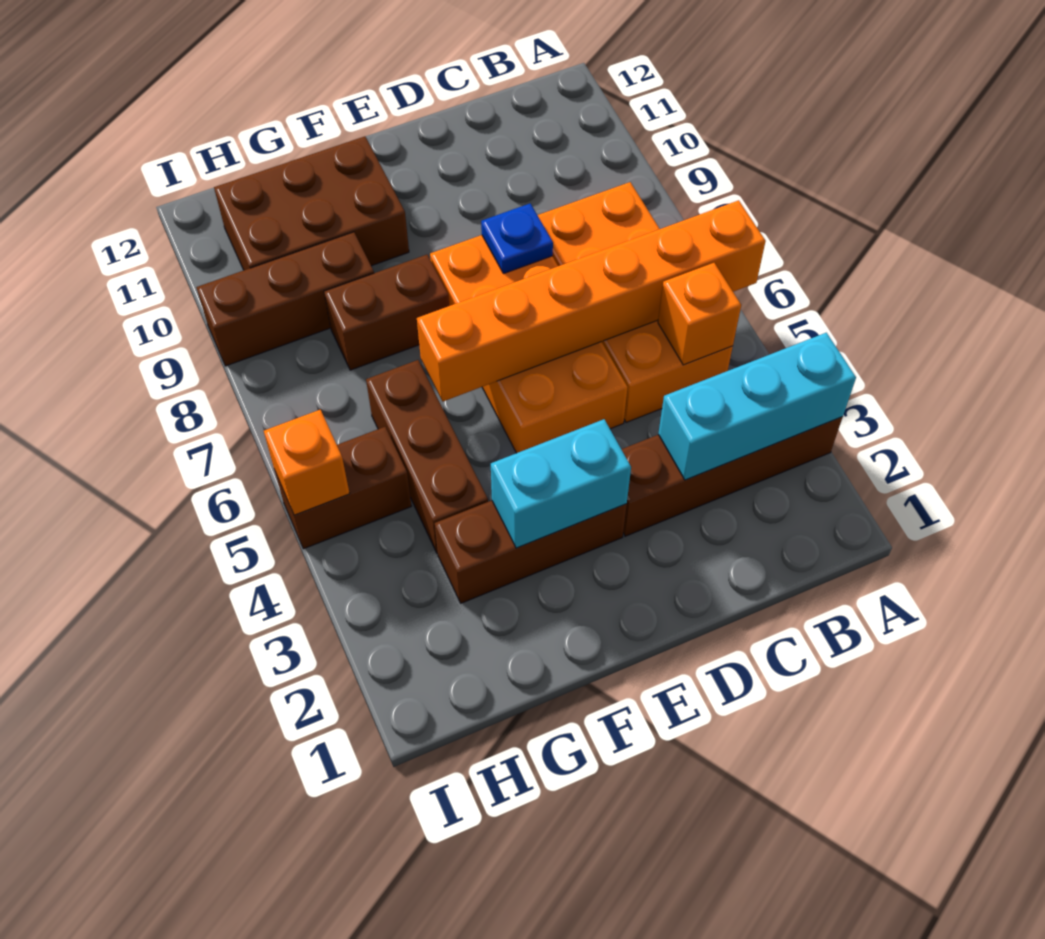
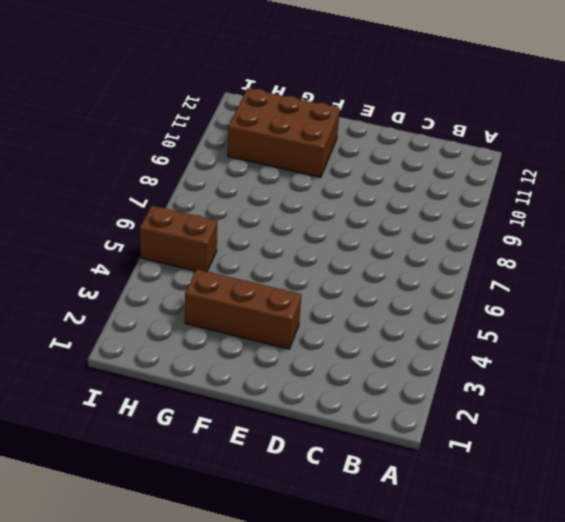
none -> brown 1x4 brick [621,417,843,536]
none -> orange 2x4 brick [538,182,733,422]
none -> orange 2x4 brick [430,235,628,453]

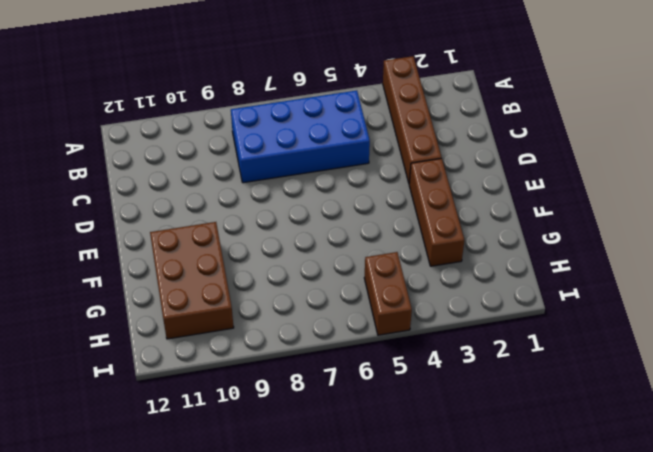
blue 2x4 brick [231,90,370,183] -> orange 2x4 brick [538,182,733,422]
none -> orange 2x4 brick [430,235,628,453]
none -> brown 1x2 brick [324,255,449,370]
none -> brown 1x3 brick [366,360,488,554]

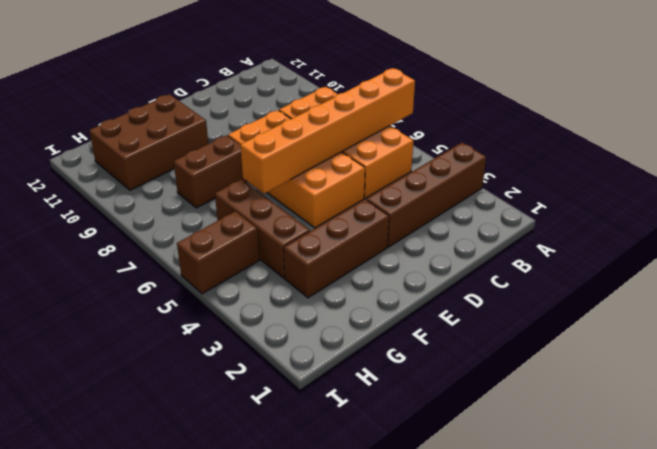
none -> brown 1x3 brick [196,232,374,366]
none -> cyan 1x3 brick [658,333,856,480]
none -> orange 1x1 brick [658,263,741,365]

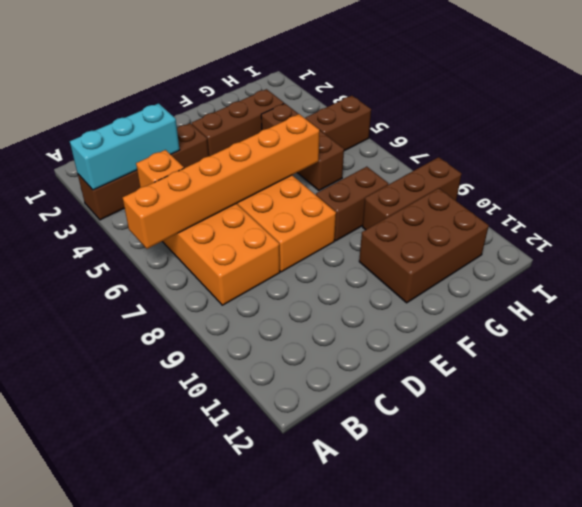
none -> blue 1x1 plate [481,204,553,274]
none -> cyan 1x2 brick [491,419,631,548]
none -> orange 1x1 brick [264,410,350,515]

